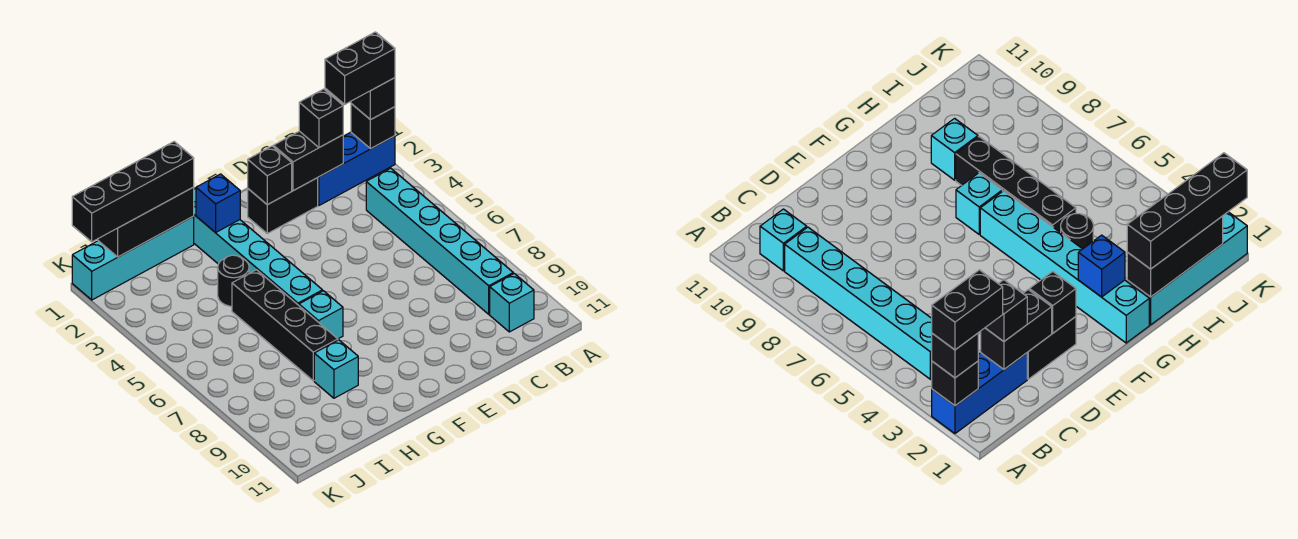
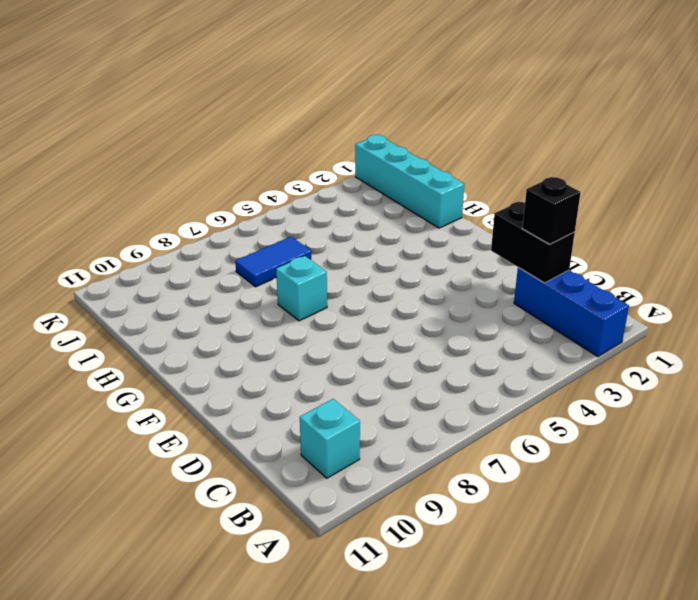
blue 1x2 tile [235,237,311,287] -> none
none -> cyan 1x6 brick [366,168,513,314]
none -> black 1x2 brick [248,178,318,233]
none -> cyan 1x6 brick [194,188,323,305]

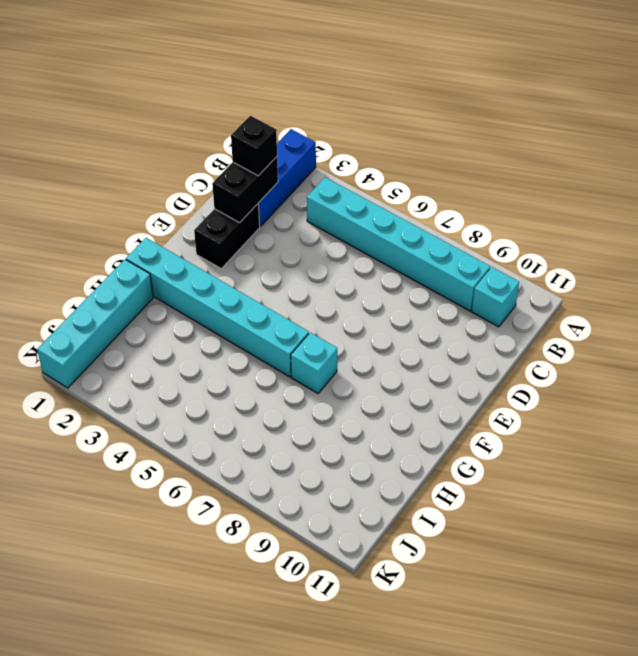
none -> black 1x1 round brick [218,255,249,306]
none -> black 1x4 brick [232,270,338,381]
none -> cyan 1x1 brick [314,340,358,398]

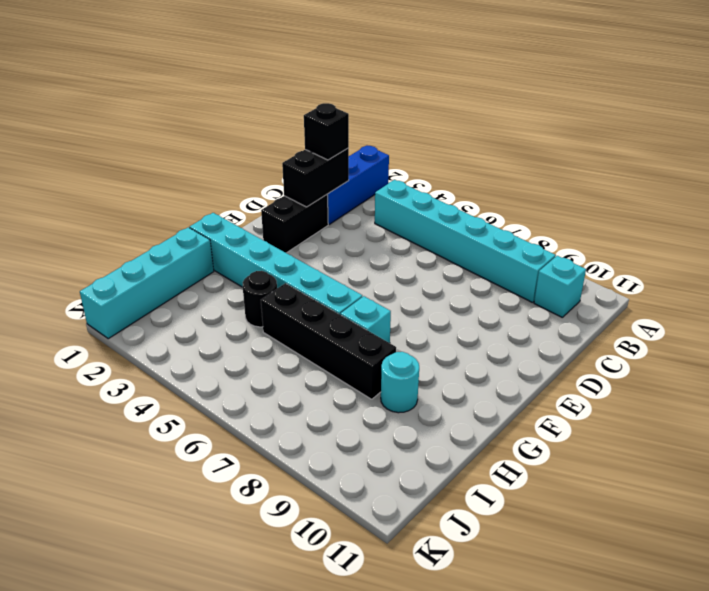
cyan 1x1 round brick [381,352,419,413] -> cyan 1x1 brick [314,340,358,398]
none -> black 1x1 brick [351,104,395,149]
none -> black 1x1 brick [248,146,292,205]
none -> blue 1x1 brick [196,174,240,233]

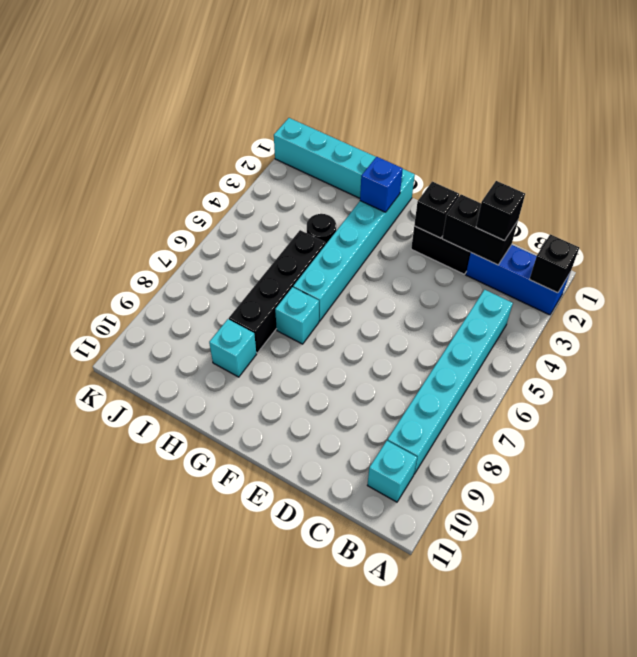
none -> black 1x3 brick [98,187,194,257]
none -> black 1x1 brick [351,78,395,120]
none -> black 1x4 brick [72,142,194,242]

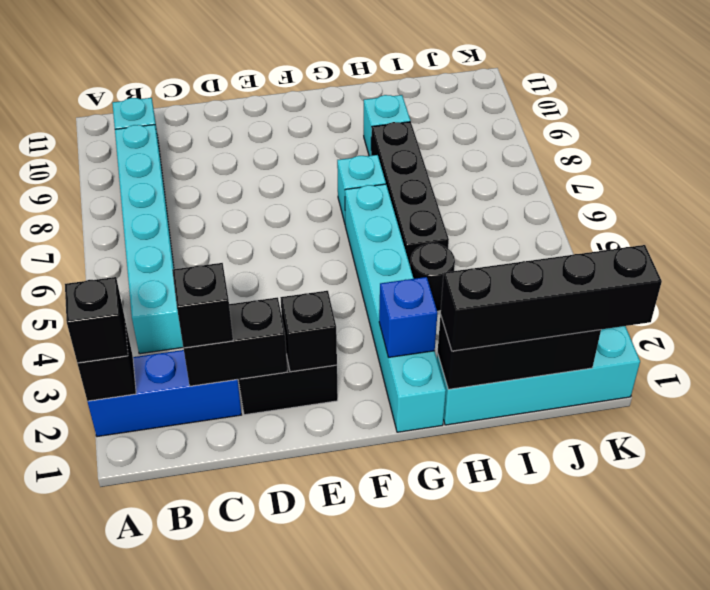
none -> black 1x2 brick [325,32,395,104]

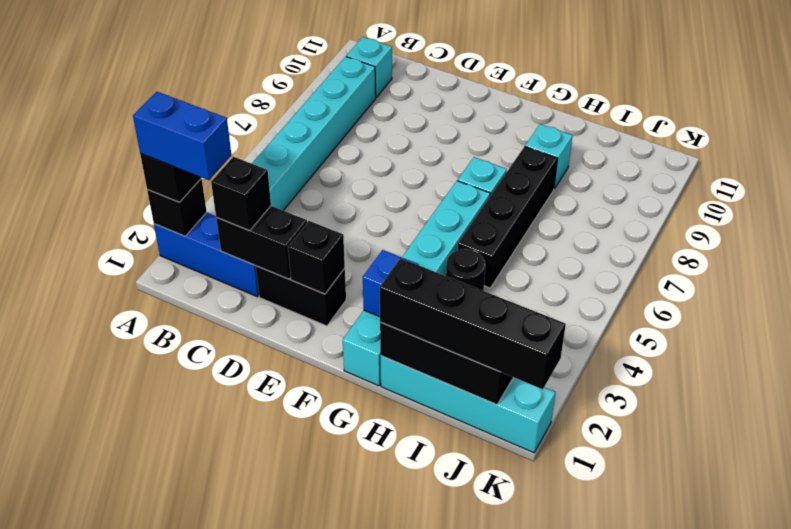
blue 1x2 brick [133,92,231,180] -> black 1x2 brick [325,32,395,104]

